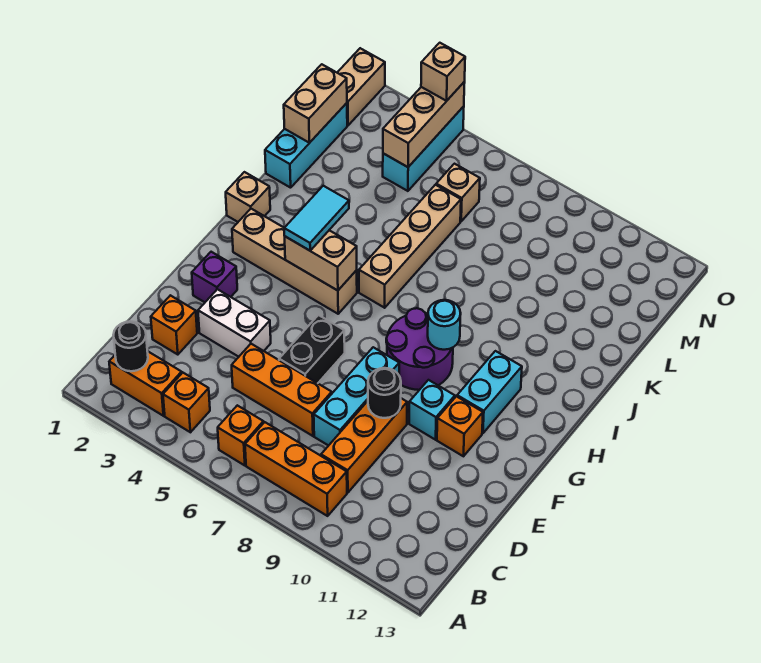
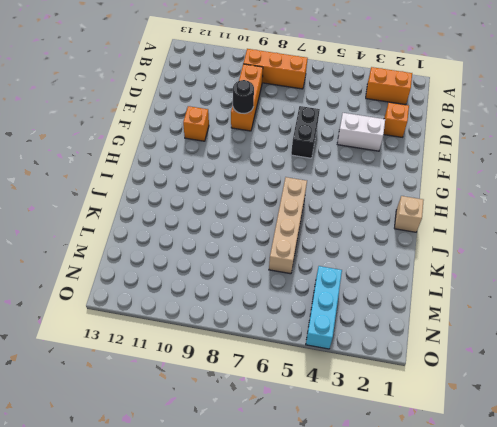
none -> orange 1x1 brick [163,373,210,432]
none -> orange 1x1 brick [218,405,263,466]
none -> orange 1x3 brick [232,344,332,436]
none -> cyan 1x3 brick [314,347,399,446]

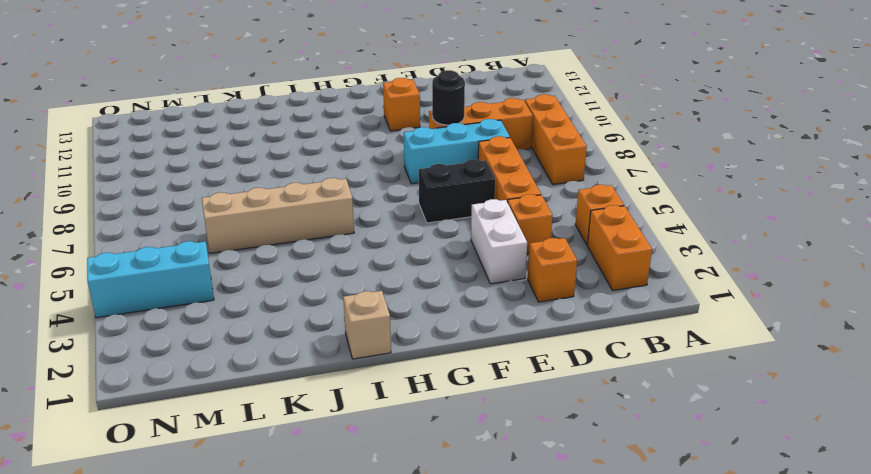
orange 1x1 brick [508,194,553,254] -> orange 1x1 brick moved to [218,405,263,466]
none -> purple 1x1 brick [192,252,237,302]
none -> cyan 1x1 brick [409,380,455,440]
none -> purple 2x2 round brick [386,308,453,390]
none -> cyan 1x2 brick [457,351,522,433]

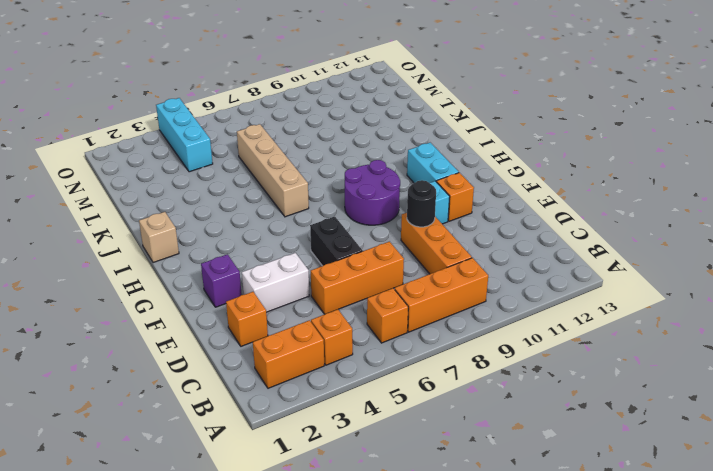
none -> cyan 1x3 brick [314,347,399,446]
none -> tan 1x4 brick [232,209,357,314]
none -> cyan 1x3 brick [265,103,347,188]
none -> tan 1x1 brick [436,164,480,221]

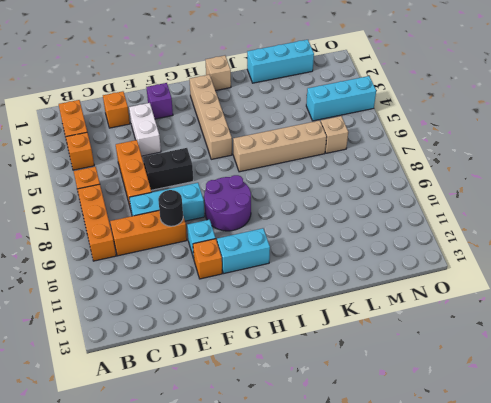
none -> tan 1x2 brick [337,48,385,125]
none -> black 1x1 round brick [113,321,148,371]
none -> tan 1x2 brick [285,230,357,291]
none -> cyan 1x1 round brick [428,300,461,350]

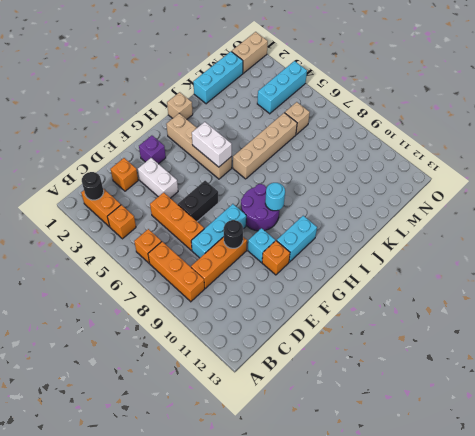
white 1x2 brick [192,122,232,167] -> tan 1x2 brick [285,230,357,291]
none -> tan 1x2 brick [284,64,347,143]
none -> tan 1x3 brick [383,82,465,167]
none -> cyan 1x2 tile [284,186,349,251]
none -> tan 1x1 brick [421,43,465,101]

